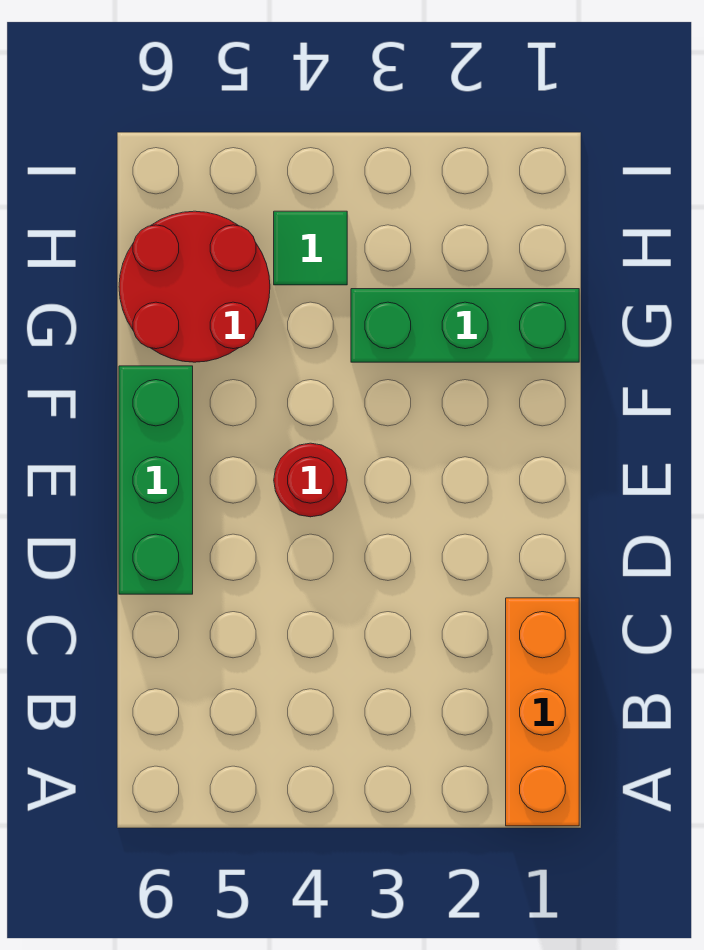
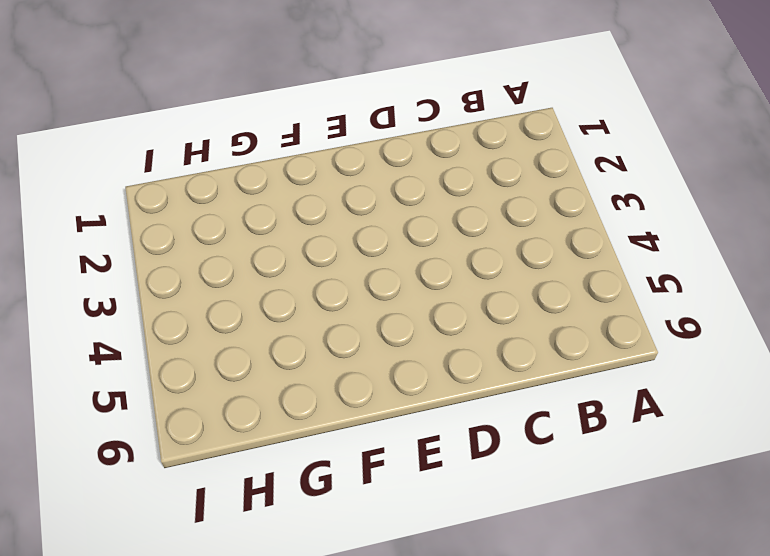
none -> orange 1x3 brick [506,598,579,826]
none -> green 1x3 brick [119,366,193,594]

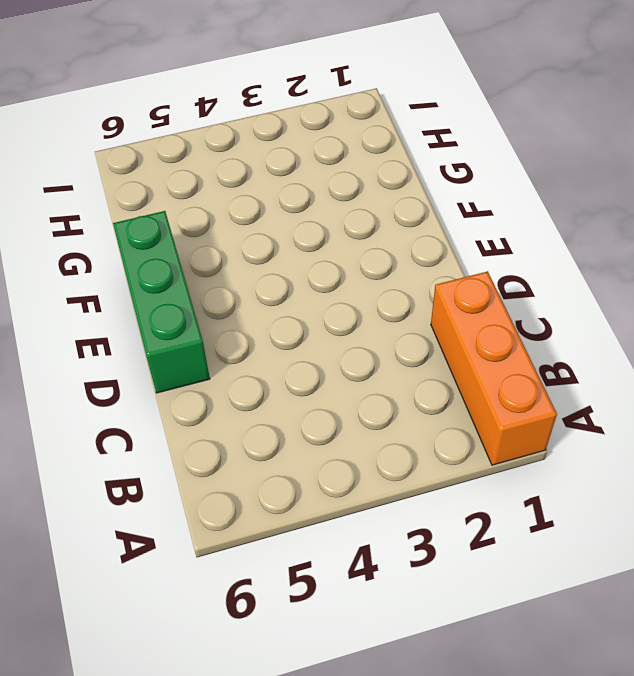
none -> red 1x1 round brick [274,443,347,517]
none -> green 1x3 brick [351,289,579,362]

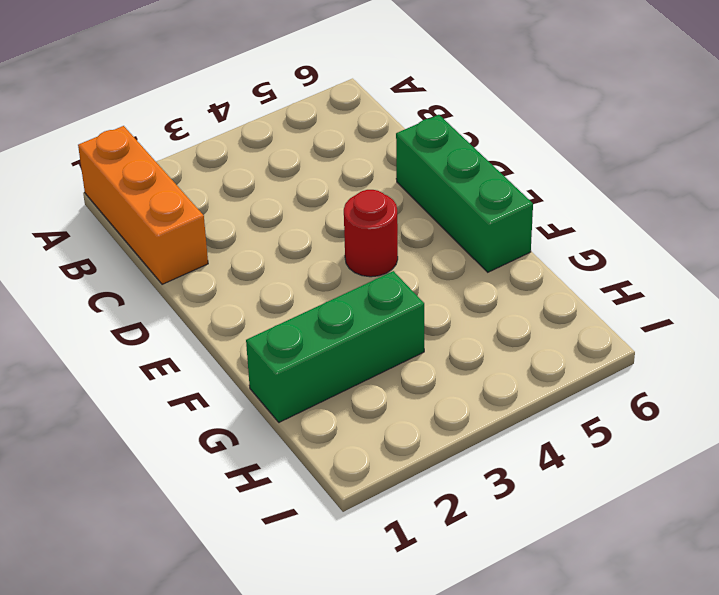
none -> red 2x2 round brick [119,211,270,362]
none -> green 1x1 tile [274,211,347,285]

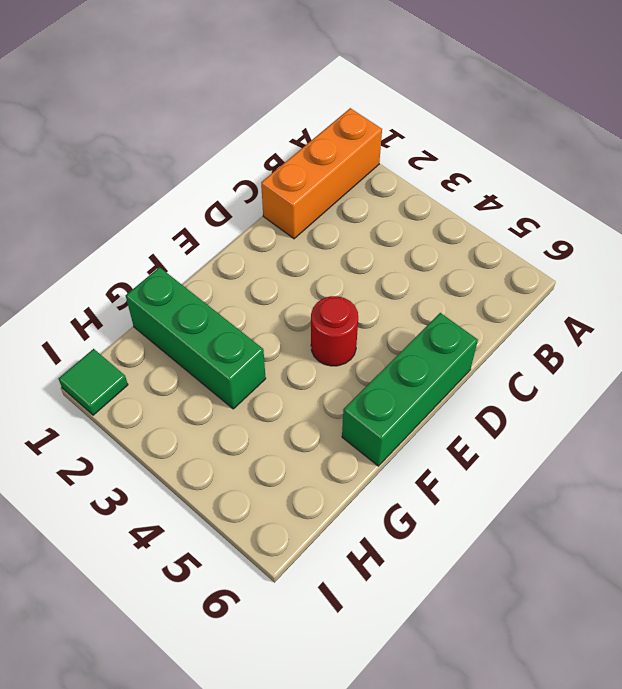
green 1x1 tile [58,349,128,415] -> green 1x1 tile moved to [274,211,347,285]
none -> red 2x2 round brick [119,211,270,362]

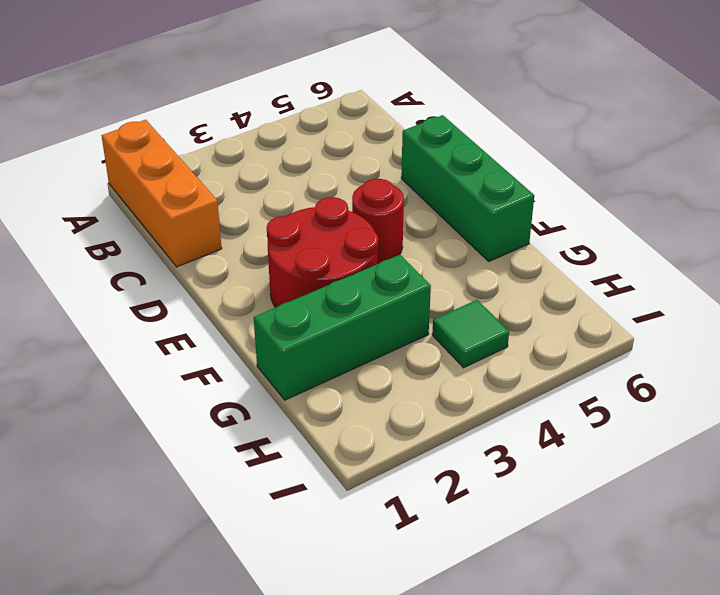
red 2x2 round brick [267,197,378,308] -> red 2x2 round brick moved to [119,211,270,362]

